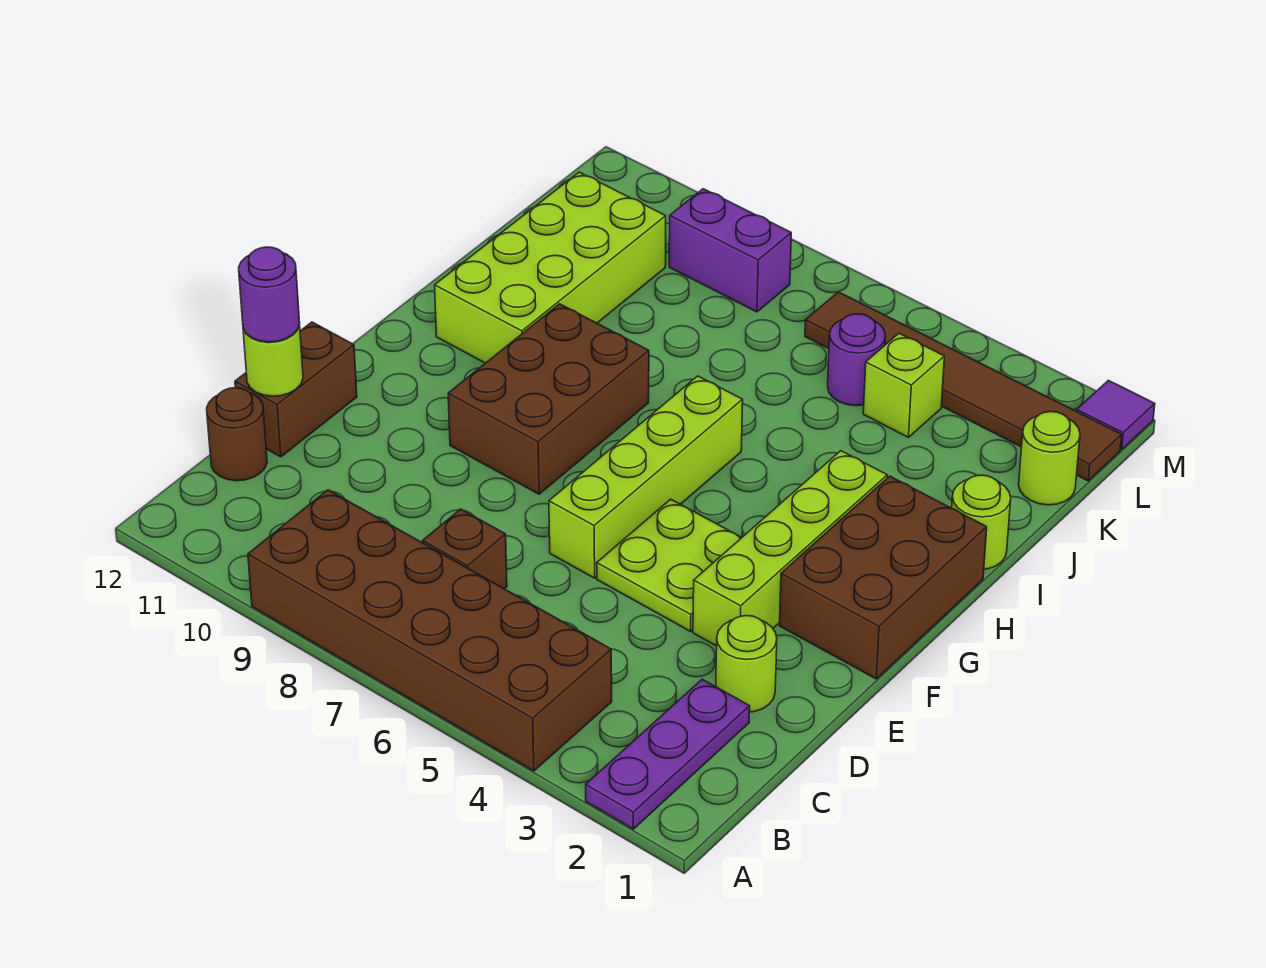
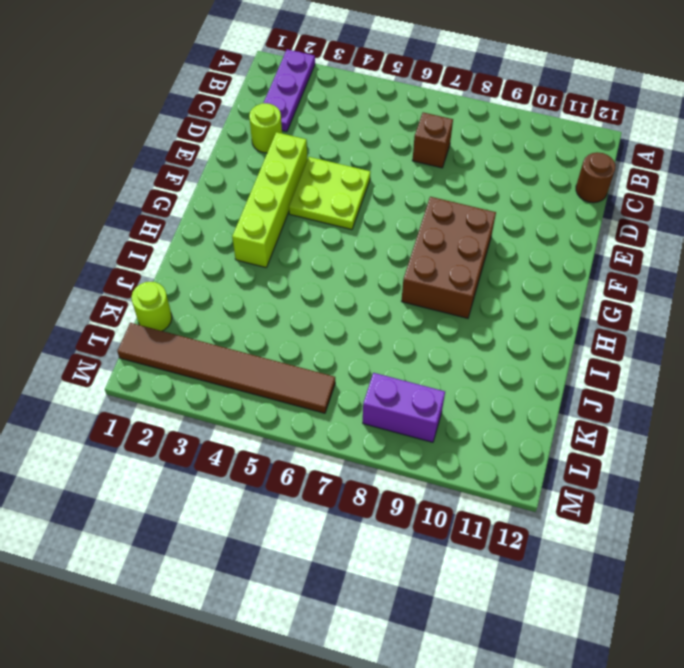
none -> brown 2x6 brick [248,490,612,771]
none -> brown 1x2 brick [235,322,357,457]
none -> lime 1x4 brick [549,376,743,578]

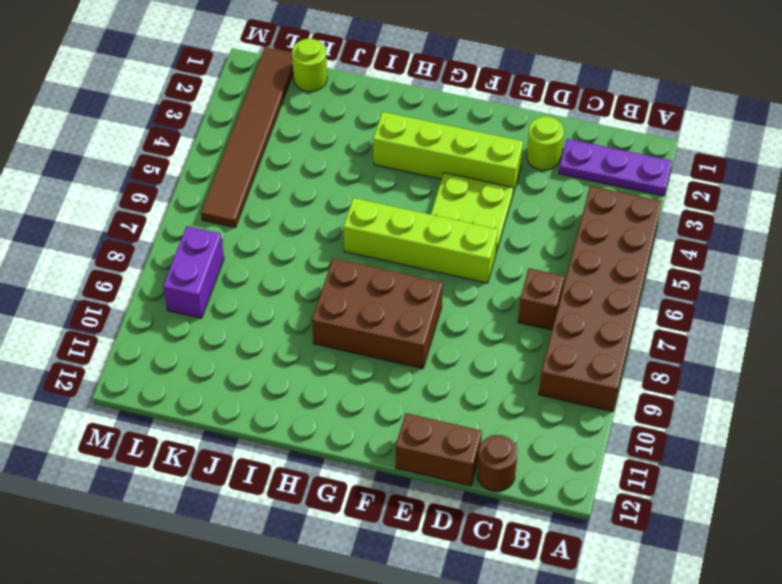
none -> brown 2x3 brick [779,476,987,679]
none -> lime 2x4 brick [435,172,666,363]
none -> lime 1x1 round brick [952,475,1011,569]

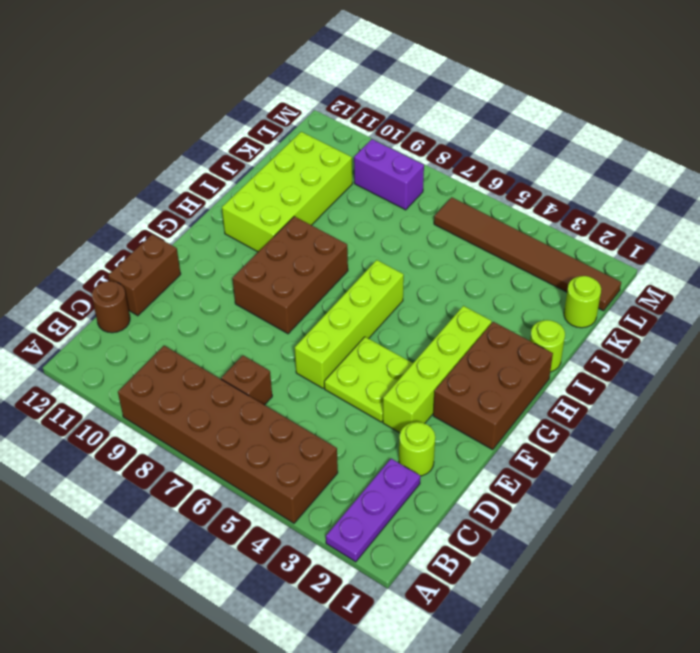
none -> lime 1x1 brick [863,333,944,438]
none -> purple 1x1 round brick [828,314,886,406]
none -> purple 1x1 tile [1077,380,1155,450]

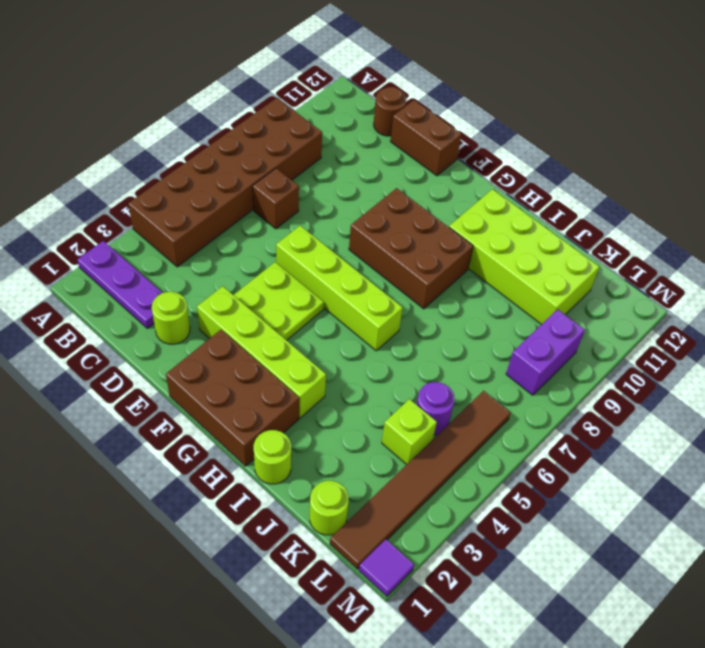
none -> lime 1x1 round brick [243,326,303,396]
none -> purple 1x1 round brick [239,247,300,342]

